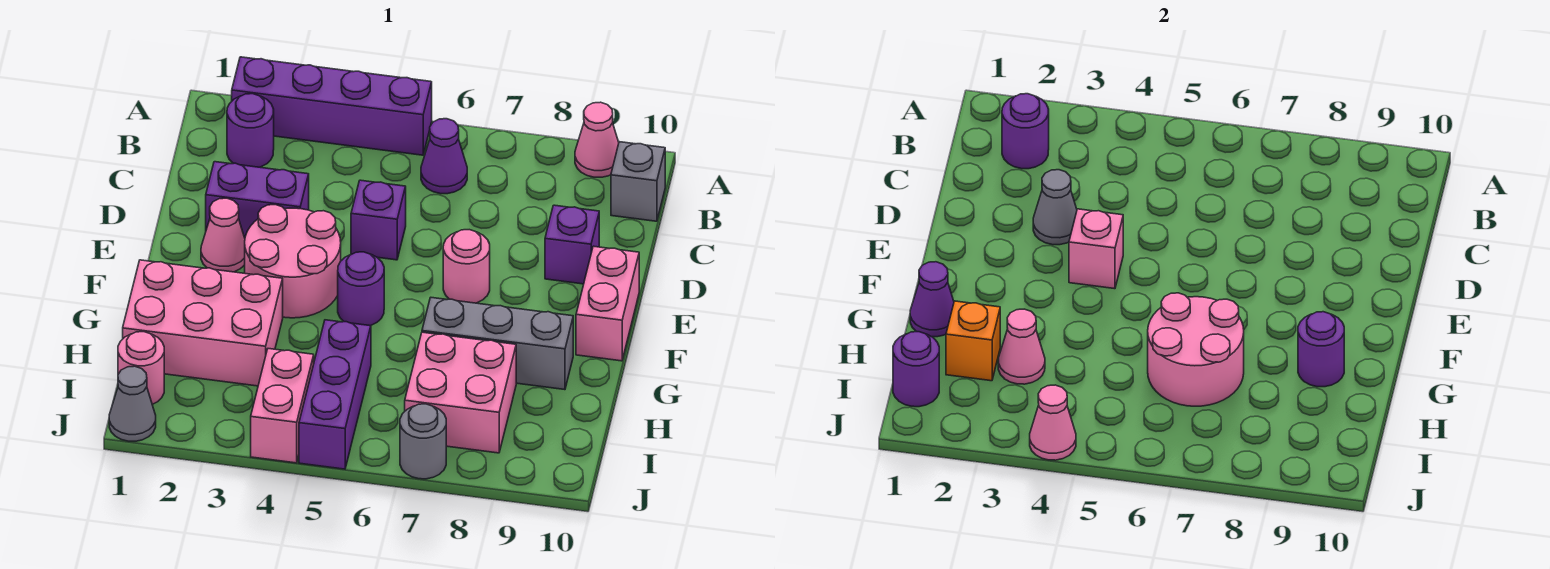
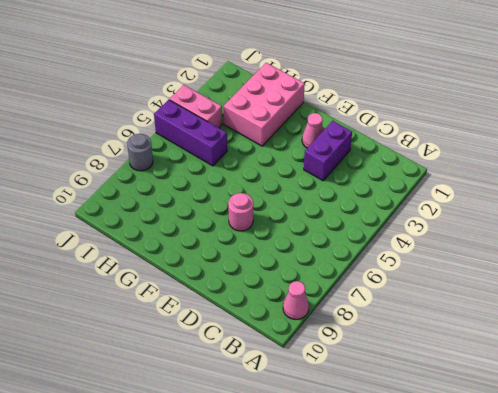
none -> purple 1x4 brick [232,57,432,155]
none -> purple 1x1 round brick [227,94,274,167]
none -> purple 1x1 cone [421,119,467,194]
none -> grey 1x1 brick [611,142,665,221]

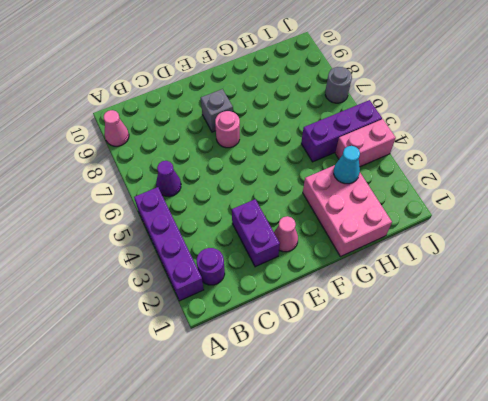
grey 1x1 brick [201,89,233,132] -> grey 1x1 brick moved to [611,142,665,221]
cyan 1x1 cone [334,146,360,184] -> pink 1x1 cone [998,309,1045,384]
none -> purple 1x1 brick [351,180,406,260]
none -> purple 1x1 brick [545,205,599,284]
none -> pink 2x2 round brick [245,205,341,318]
none -> pink 1x2 brick [576,246,639,361]

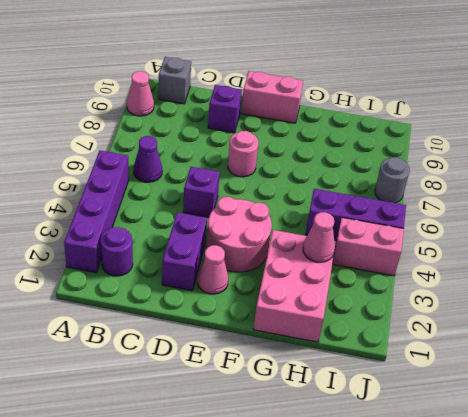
none -> purple 1x1 round brick [338,252,384,326]
none -> grey 1x3 brick [422,298,573,390]
none -> pink 2x2 brick [405,332,516,453]
none -> pink 1x1 round brick [118,332,164,404]

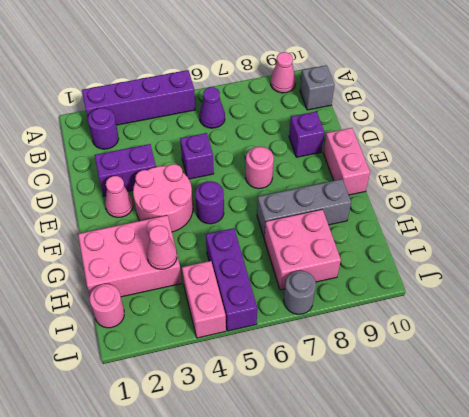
none -> grey 1x1 cone [109,366,156,441]
none -> purple 1x1 round brick [1002,94,1049,169]
none -> grey 1x1 cone [1033,170,1077,245]
none -> pink 1x1 brick [1069,209,1123,289]

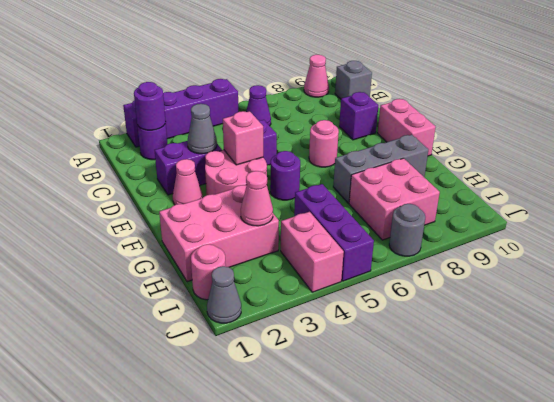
none -> purple 1x1 cone [910,262,954,337]
none -> pink 2x2 round brick [1148,293,1244,406]
none -> purple 1x1 round brick [1298,312,1344,387]
none -> orange 1x1 brick [946,301,1000,381]

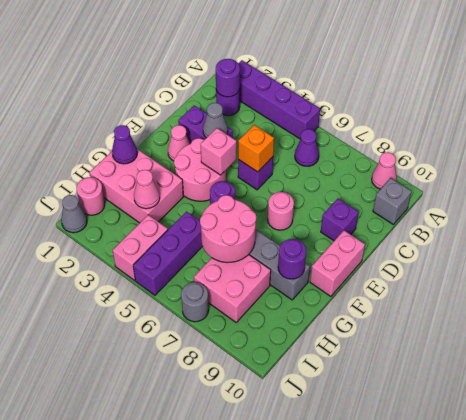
orange 1x1 brick [238,125,274,172] -> orange 1x1 brick moved to [946,301,1000,381]
none -> purple 1x1 round brick [893,332,939,407]
none -> pink 1x1 cone [1030,385,1076,460]

